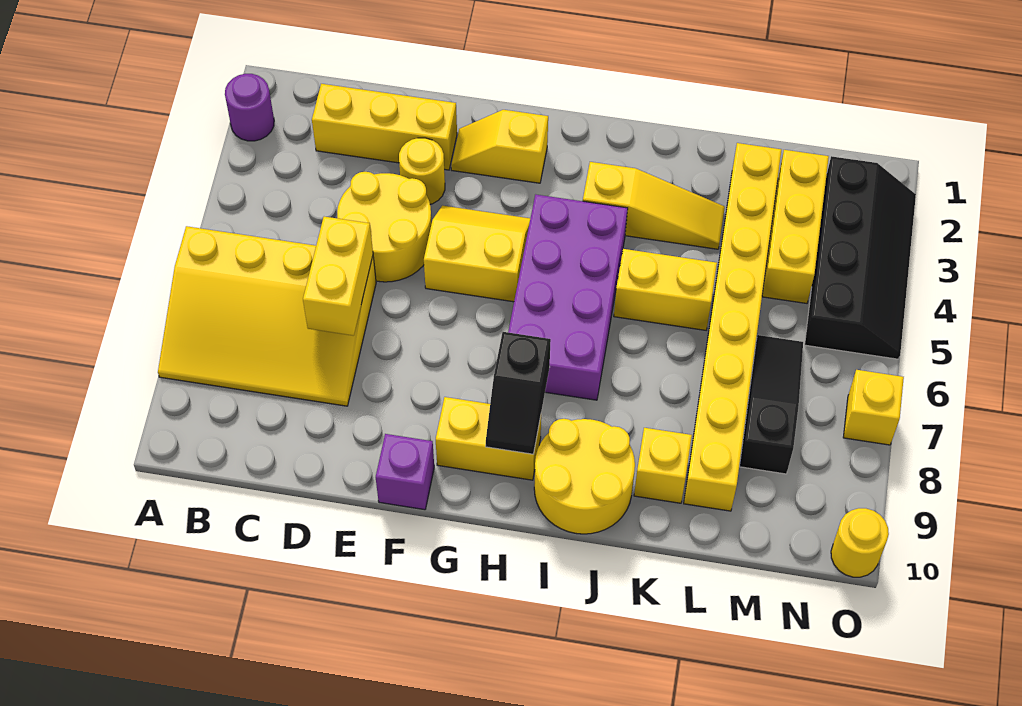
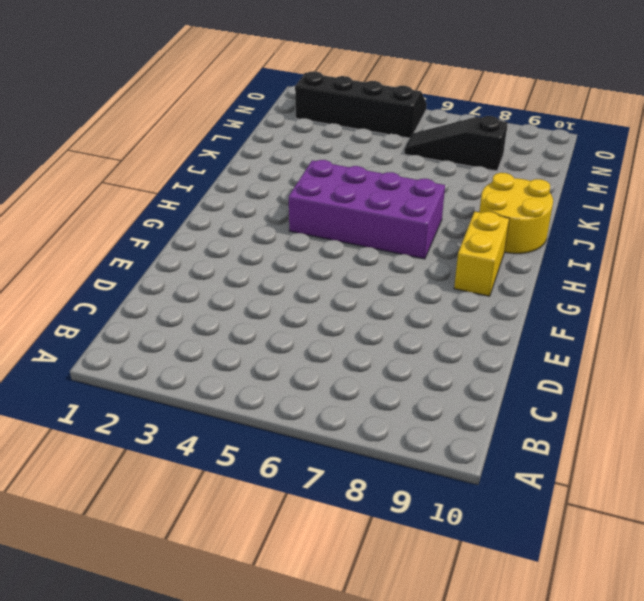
none -> purple 1x1 round brick [225,74,274,141]
none -> yellow 3x4 slope [158,226,376,406]
none -> yellow 1x3 brick [312,84,457,170]

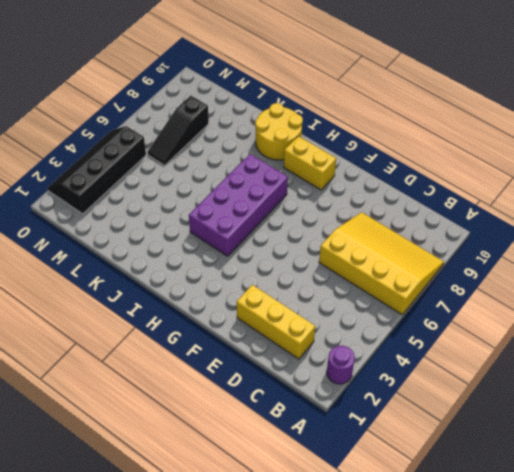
none -> yellow 2x2 round brick [337,172,432,282]
none -> yellow 1x1 round brick [399,138,445,204]
none -> yellow 1x2 slope [451,110,548,183]

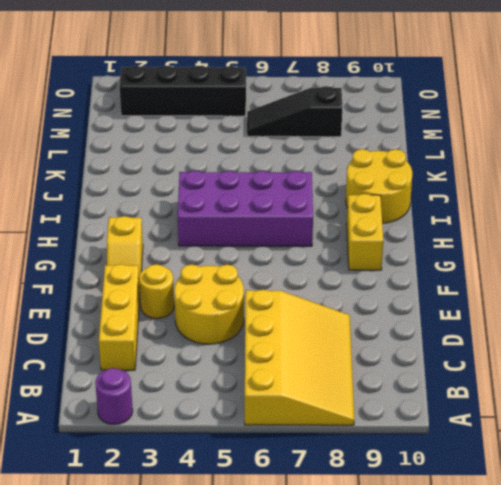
none -> yellow 2x2 slope [424,206,530,302]
none -> purple 1x1 brick [376,434,434,510]
none -> yellow 1x3 slope [583,162,725,249]

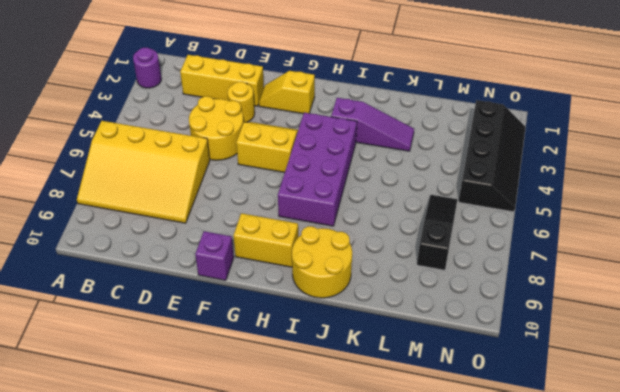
purple 1x3 slope [331,98,414,151] -> yellow 1x3 slope [583,162,725,249]
none -> yellow 1x2 brick [614,249,717,330]
none -> yellow 1x1 brick [634,428,692,503]
none -> yellow 1x8 brick [684,143,781,511]

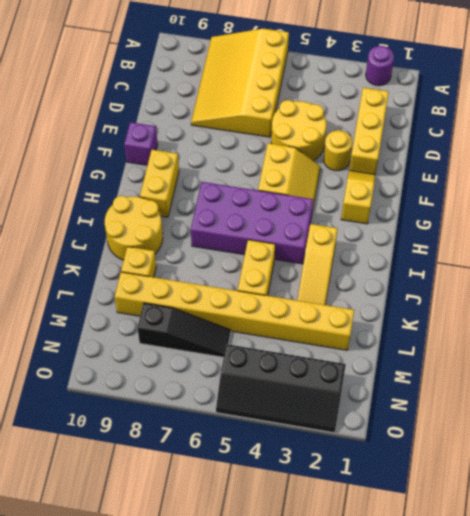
none -> yellow 1x3 brick [762,150,829,303]
none -> yellow 1x1 brick [843,370,904,445]
none -> yellow 1x1 round brick [831,508,889,577]

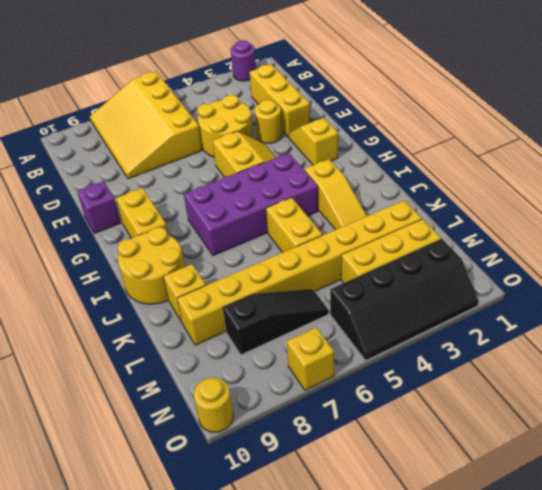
none -> yellow 1x2 brick [303,217,373,336]
none -> black 1x2 slope [486,332,551,454]

